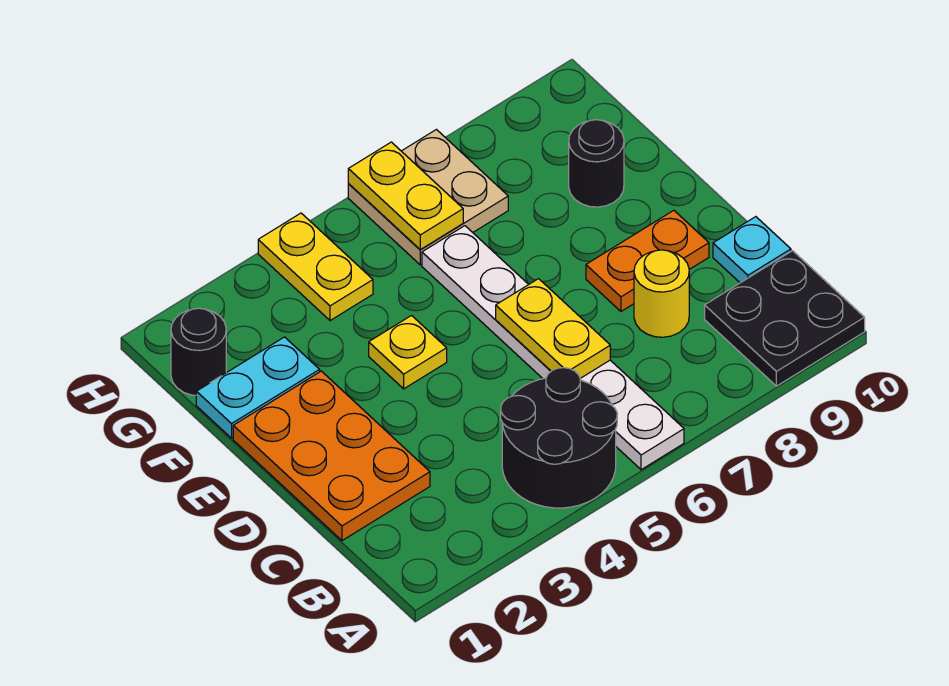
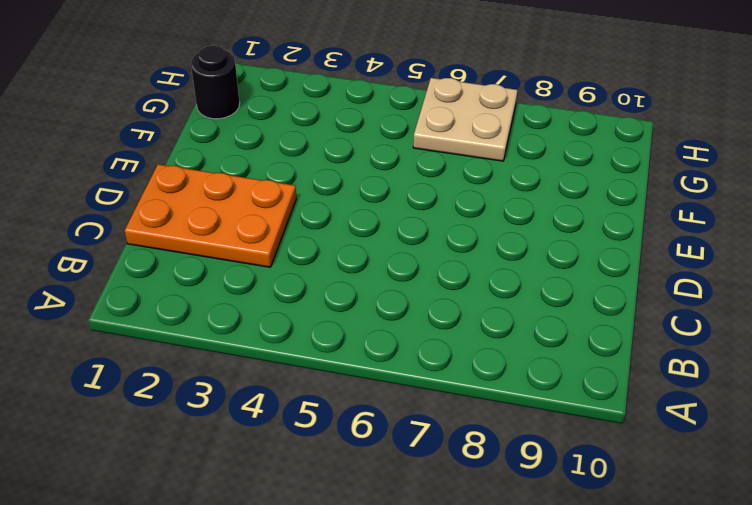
orange 2x3 plate [125,164,296,267] -> orange 2x3 plate turned to [233,371,430,541]
none -> black 2x2 round brick [501,368,617,508]
none -> white 1x6 plate [422,226,684,470]
none -> black 2x2 plate [705,251,865,386]

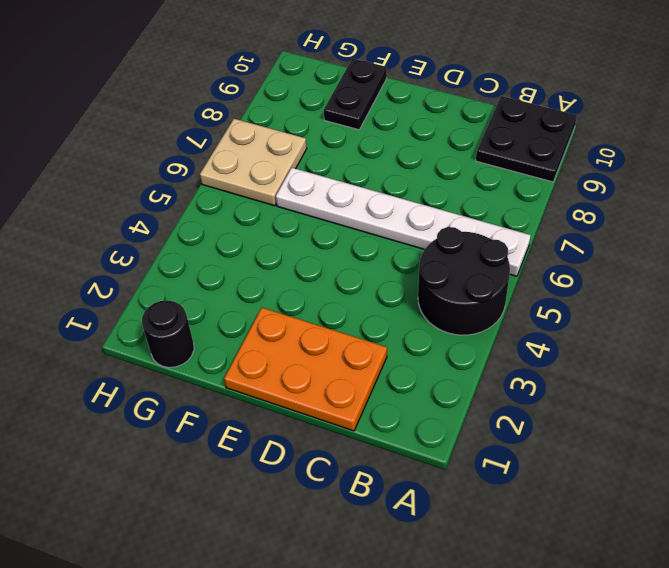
black 1x2 plate [324,59,387,130] -> black 1x1 round brick [569,120,624,207]
none -> yellow 1x1 round brick [634,250,689,337]
none -> cyan 1x1 plate [713,217,791,283]
none -> orange 1x2 plate [586,210,709,311]

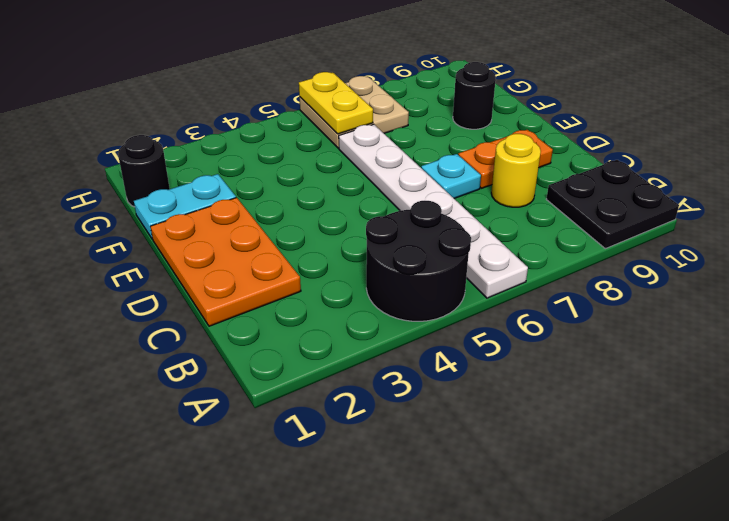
cyan 1x1 plate [421,154,481,198] -> cyan 1x1 plate moved to [713,217,791,283]
none -> yellow 1x1 plate [369,316,447,389]
none -> yellow 1x2 plate [258,213,373,321]
none -> yellow 1x2 plate [496,279,610,378]

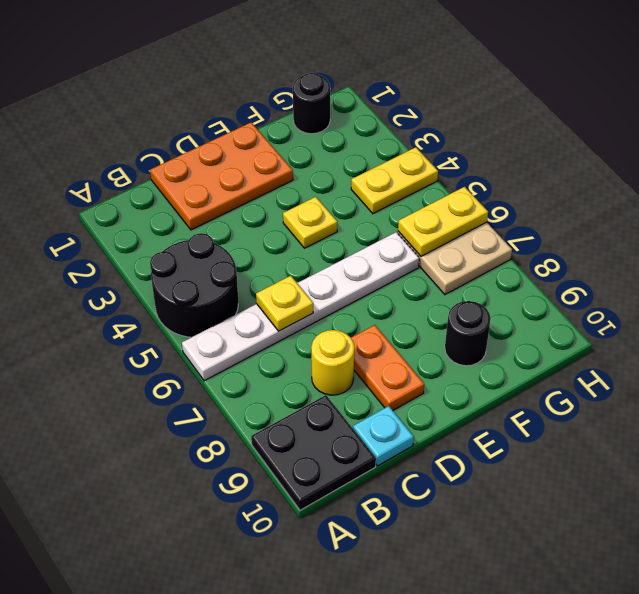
yellow 1x1 plate [256,276,313,331] -> yellow 1x2 plate [496,279,610,378]
none -> cyan 1x2 plate [196,337,320,438]

